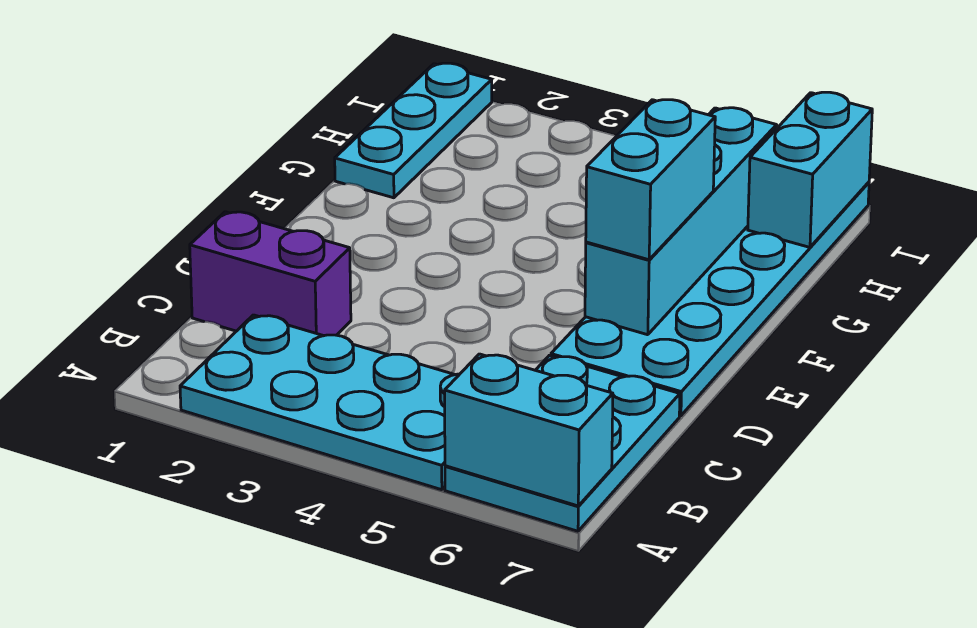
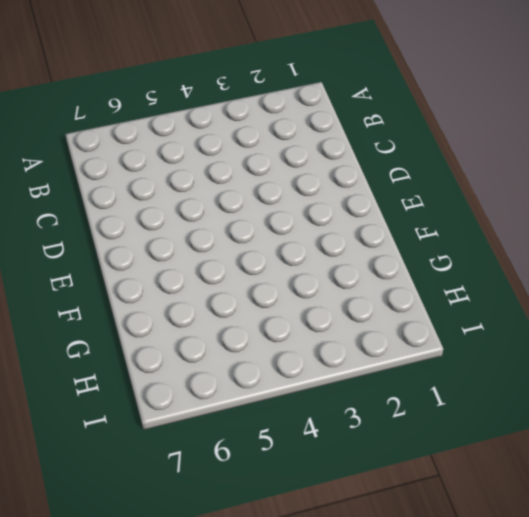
none -> cyan 2x4 plate [180,315,459,490]
none -> cyan 2x3 plate [445,355,680,531]

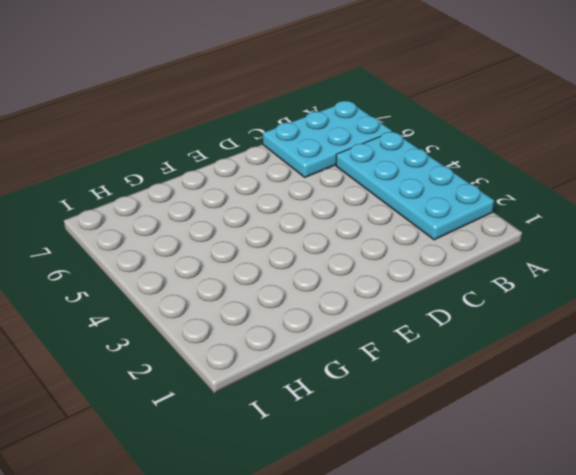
none -> purple 1x2 brick [190,212,351,336]
none -> cyan 2x6 plate [551,182,869,416]

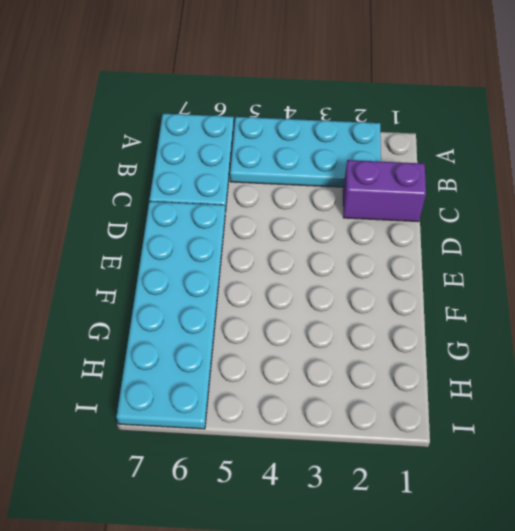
none -> cyan 1x3 plate [335,63,492,198]
none -> cyan 1x2 brick [445,354,613,506]

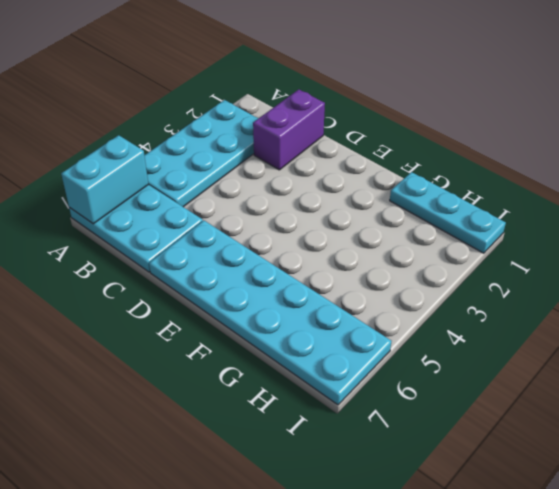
none -> cyan 1x4 brick [585,108,777,335]
none -> cyan 1x2 brick [748,92,872,247]

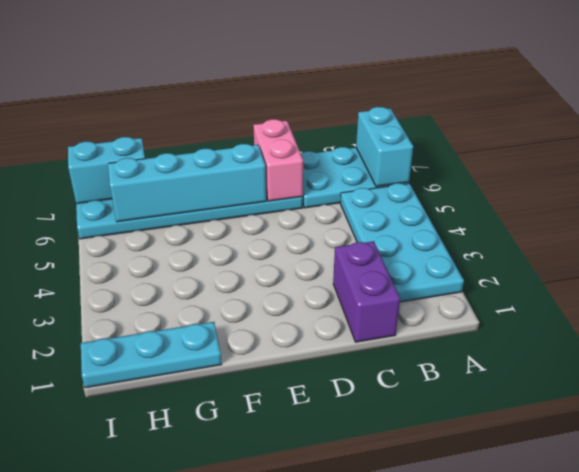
pink 1x2 brick [253,119,303,201] -> none
none -> cyan 1x2 brick [586,100,715,260]

